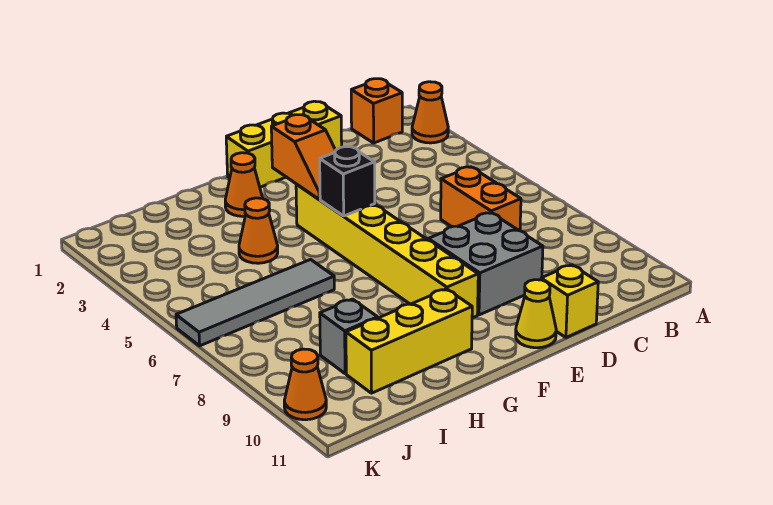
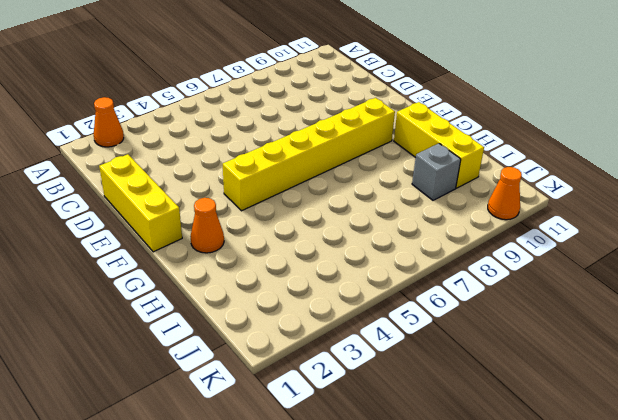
none -> orange 1x1 brick [351,79,402,143]
none -> orange 1x2 brick [441,167,521,231]
none -> grey 2x2 brick [428,213,543,315]

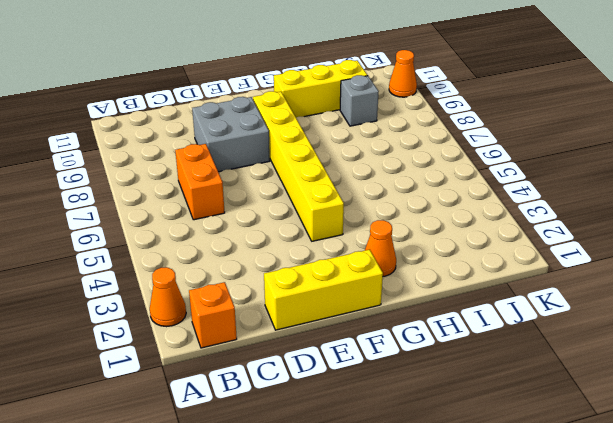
none -> yellow 1x1 brick [541,265,598,337]
none -> yellow 1x1 cone [516,280,556,348]
none -> orange 1x1 cone [239,198,278,263]

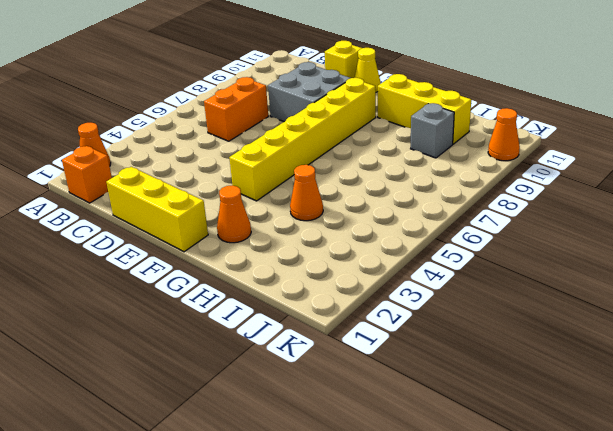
none -> grey 1x4 tile [176,260,334,346]
none -> orange 1x2 slope [271,115,336,199]
none -> black 1x1 brick [320,147,375,216]

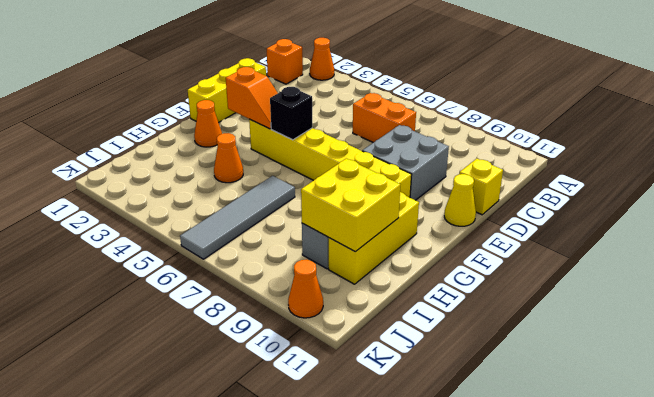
yellow 2x2 brick [301,159,400,252] -> none

